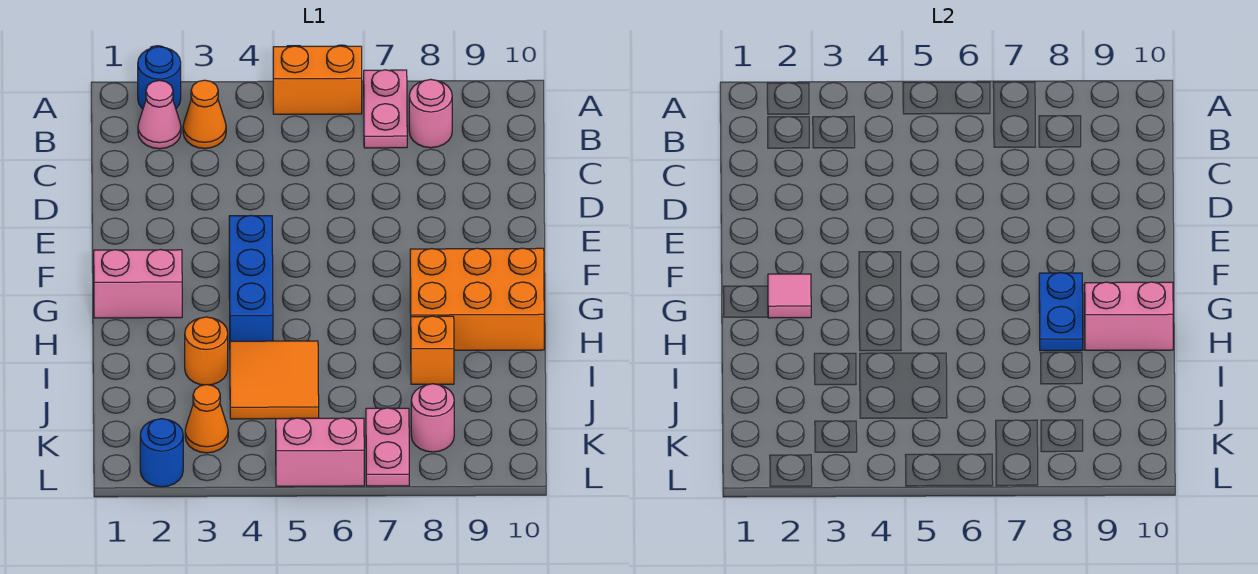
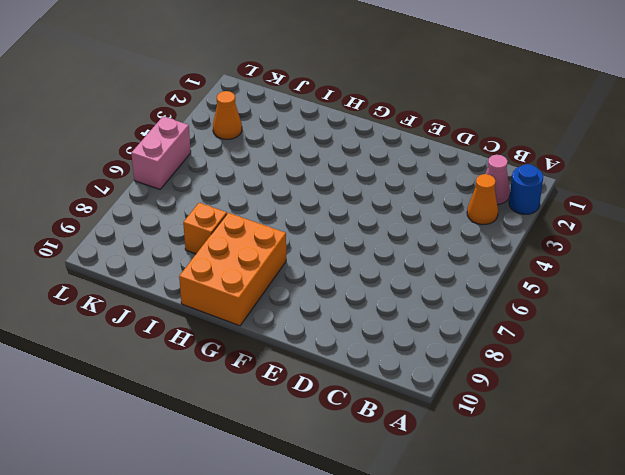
none -> orange 1x2 brick [273,46,362,114]
none -> pink 1x2 plate [364,70,407,148]
none -> pink 1x1 round brick [409,79,452,148]

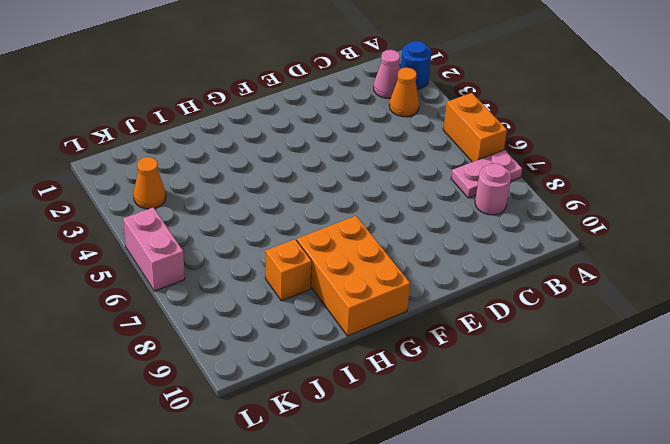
none -> blue 1x3 brick [229,215,273,341]
none -> pink 1x2 brick [94,250,182,318]
none -> orange 1x1 round brick [185,317,228,385]

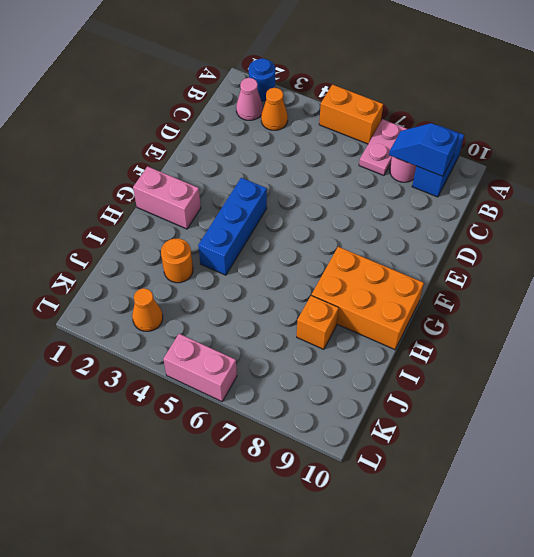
blue 1x2 brick [412,125,464,197] -> none
blue 1x2 slope [389,123,459,176] -> none
none -> orange 2x2 tile [230,341,319,419]
none -> pink 1x2 plate [366,408,409,486]
none -> pink 1x1 round brick [411,384,454,452]

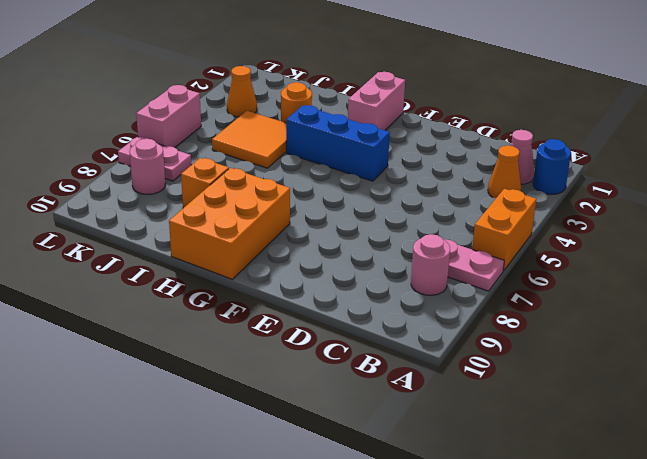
none -> blue 1x1 round brick [140,419,183,487]
none -> pink 1x1 tile [768,274,811,318]
none -> blue 1x2 plate [1039,273,1083,351]

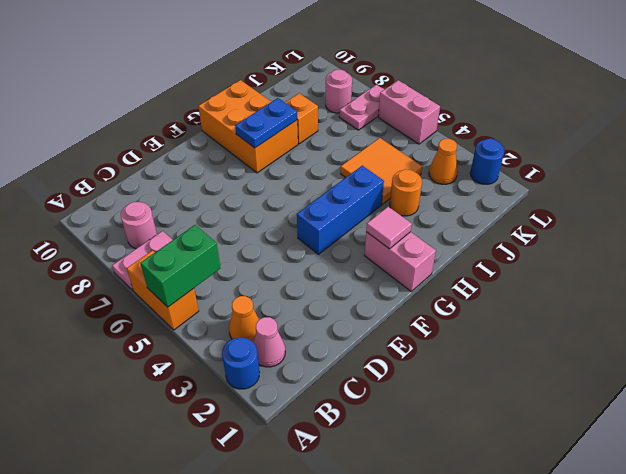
green 1x2 brick [140,225,220,307] -> none
none -> pink 1x2 brick [1085,282,1173,350]

